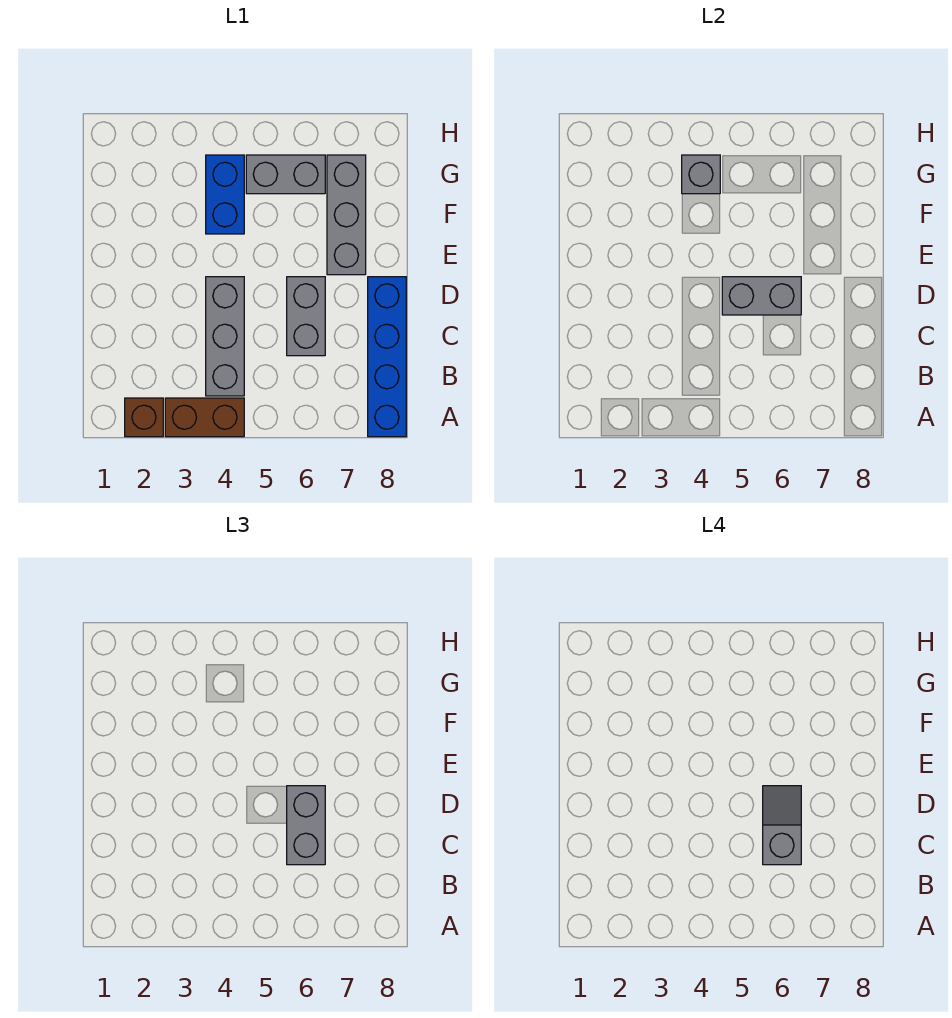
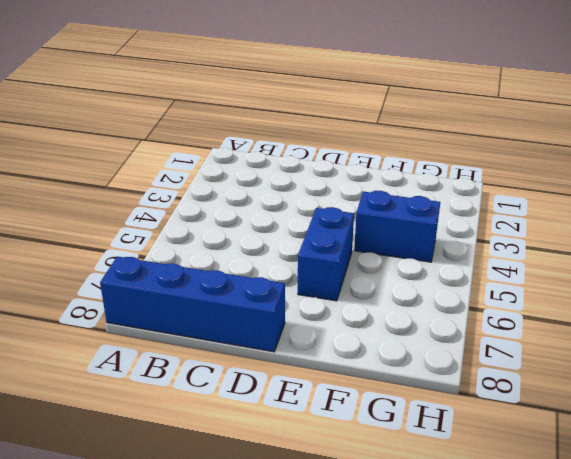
blue 1x2 brick [298,207,354,301] -> none
none -> brown 1x1 brick [125,398,163,437]
none -> brown 1x2 brick [165,398,244,437]
none -> grey 1x3 brick [206,277,244,396]

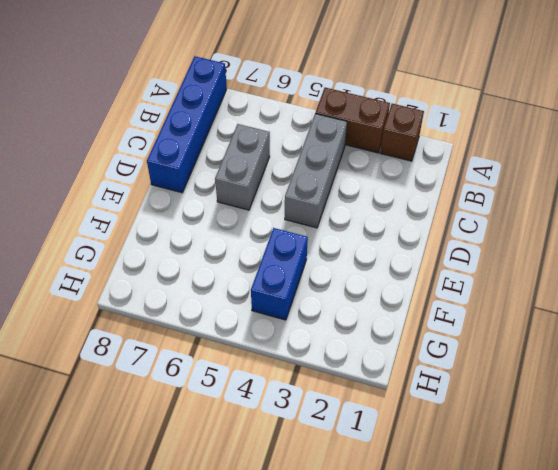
none -> grey 1x3 brick [327,155,366,275]
none -> grey 1x2 brick [246,155,325,194]
none -> grey 1x2 brick [722,277,801,315]

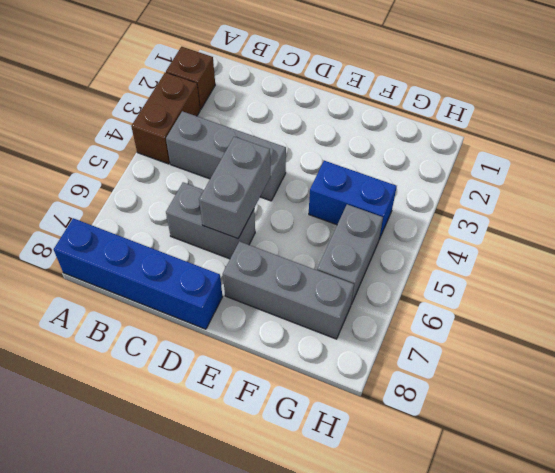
none -> grey 1x1 brick [682,155,720,194]
none -> grey 1x2 brick [287,786,325,865]
none -> grey 1x2 slope [763,786,801,865]

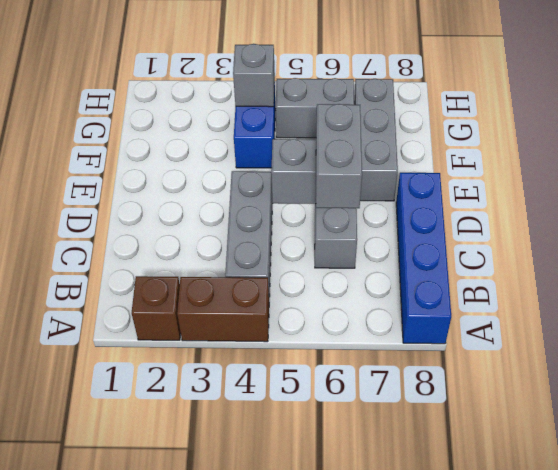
none -> grey 1x2 slope [763,786,801,865]

